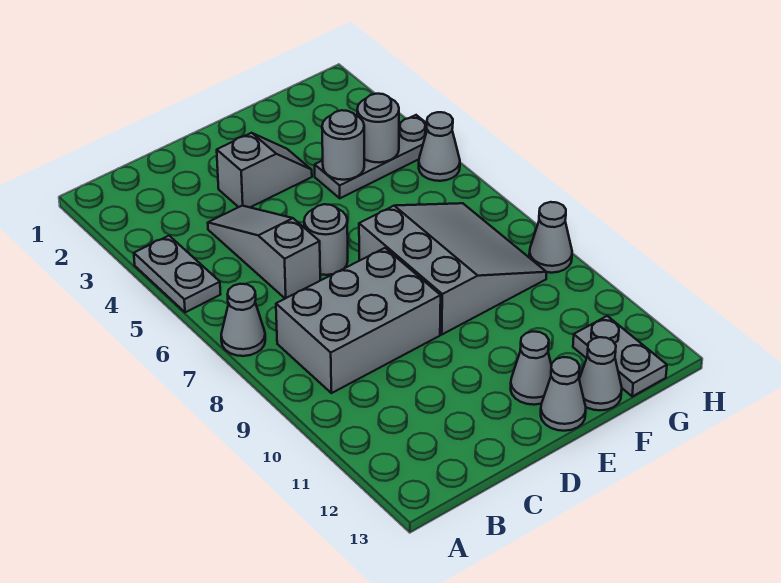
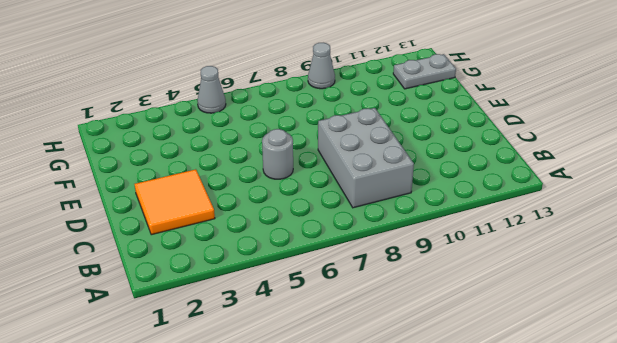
orange 2x2 tile [135,169,215,235] -> grey 1x2 slope [217,133,312,207]
none -> grey 1x2 plate [134,236,221,312]
none -> grey 1x1 cone [221,284,265,356]
none -> grey 1x3 slope [208,206,320,298]

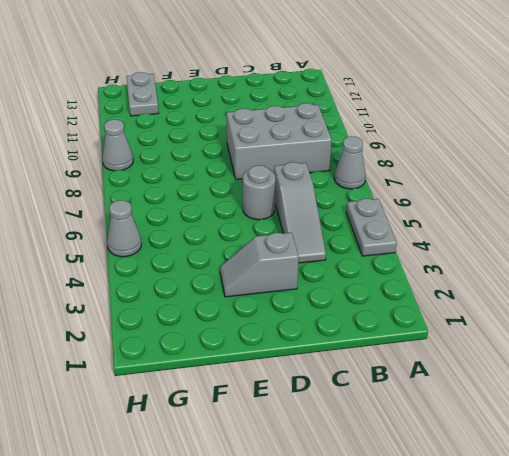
none -> grey 3x3 slope [359,203,547,334]
none -> grey 1x1 cone [511,331,552,405]
none -> grey 1x1 cone [541,357,586,431]

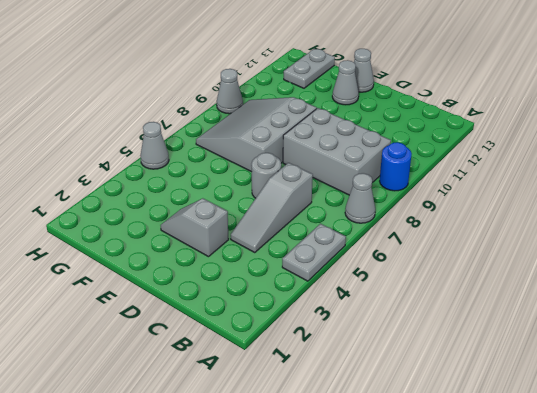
blue 1x1 round brick [380,142,412,191] -> none
none -> grey 1x3 plate [315,115,427,198]
none -> grey 1x1 cone [579,337,622,410]
none -> grey 1x1 round brick [322,110,364,180]

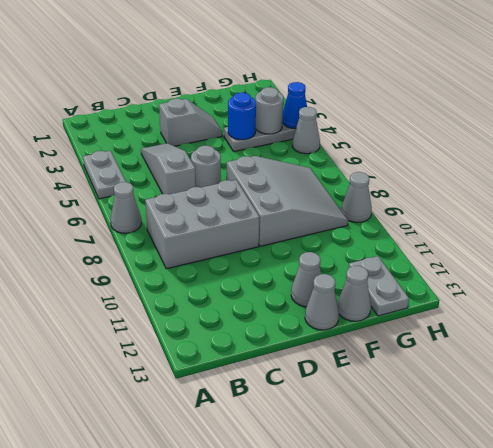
blue 1x1 round brick [228,93,256,140] -> grey 1x1 round brick [322,110,364,180]
blue 1x1 cone [282,82,307,129] -> none

